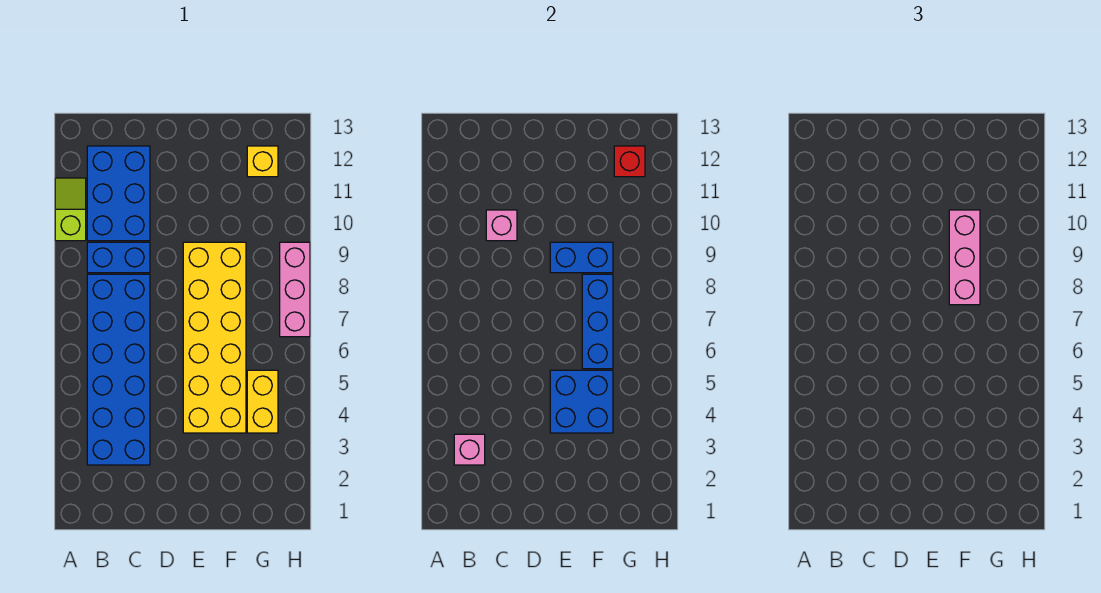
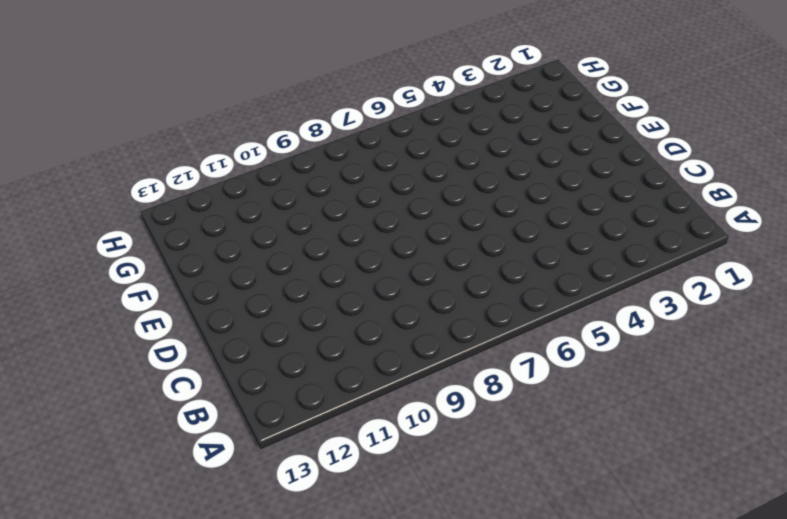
none -> lime 1x2 slope [55,178,86,241]
none -> blue 2x6 brick [87,274,150,465]
none -> blue 1x2 brick [87,242,150,273]

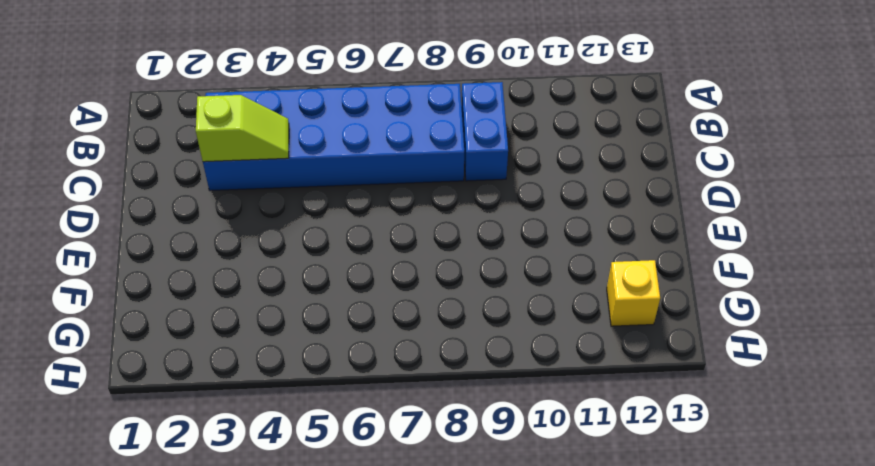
lime 1x2 slope [196,95,289,162] -> lime 1x2 slope moved to [55,178,86,241]
none -> blue 2x3 brick [87,146,150,241]
none -> yellow 2x6 brick [183,242,246,433]
none -> yellow 1x2 brick [247,370,278,433]

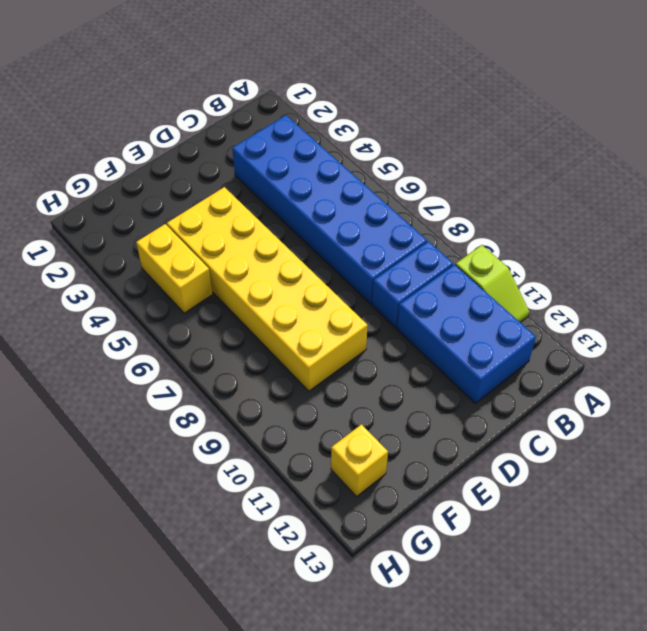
none -> pink 1x3 brick [280,242,310,337]
none -> pink 1x1 brick [454,434,485,465]
none -> pink 1x1 brick [486,210,517,241]

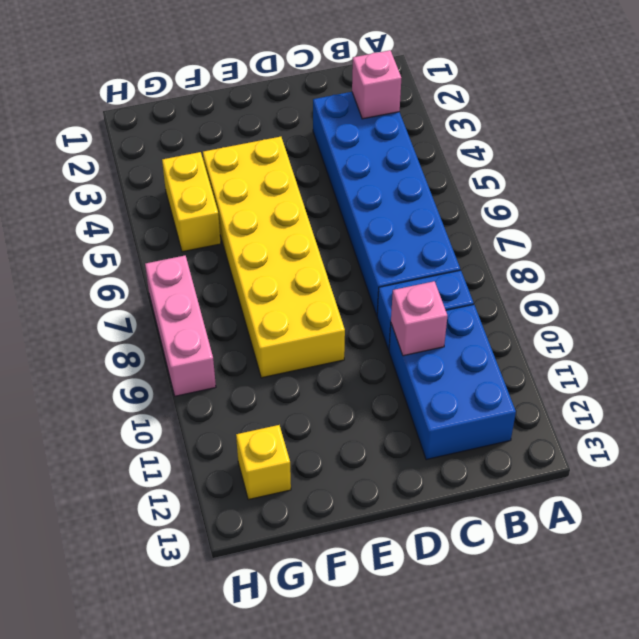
none -> lime 1x2 slope [55,178,86,241]
none -> blue 2x2 brick [550,370,613,433]
none -> blue 1x2 brick [550,242,613,273]

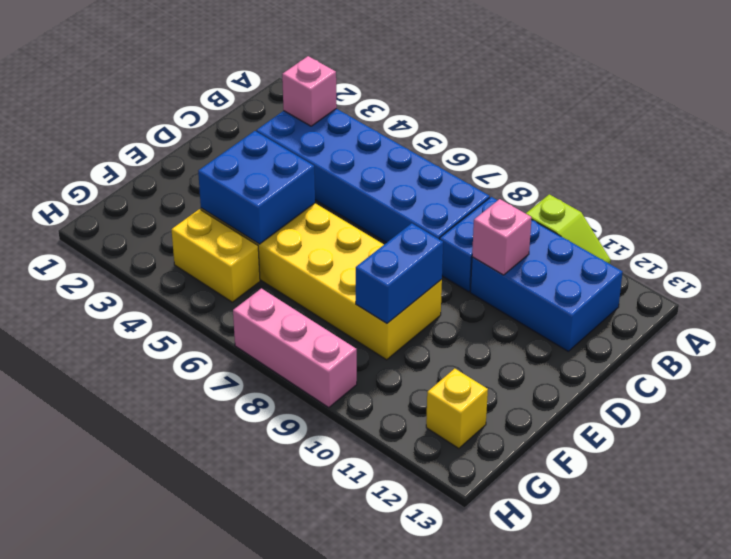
none -> blue 1x3 brick [582,274,613,369]
none -> red 1x1 brick [614,146,645,177]
none -> pink 1x3 brick [949,210,980,305]

